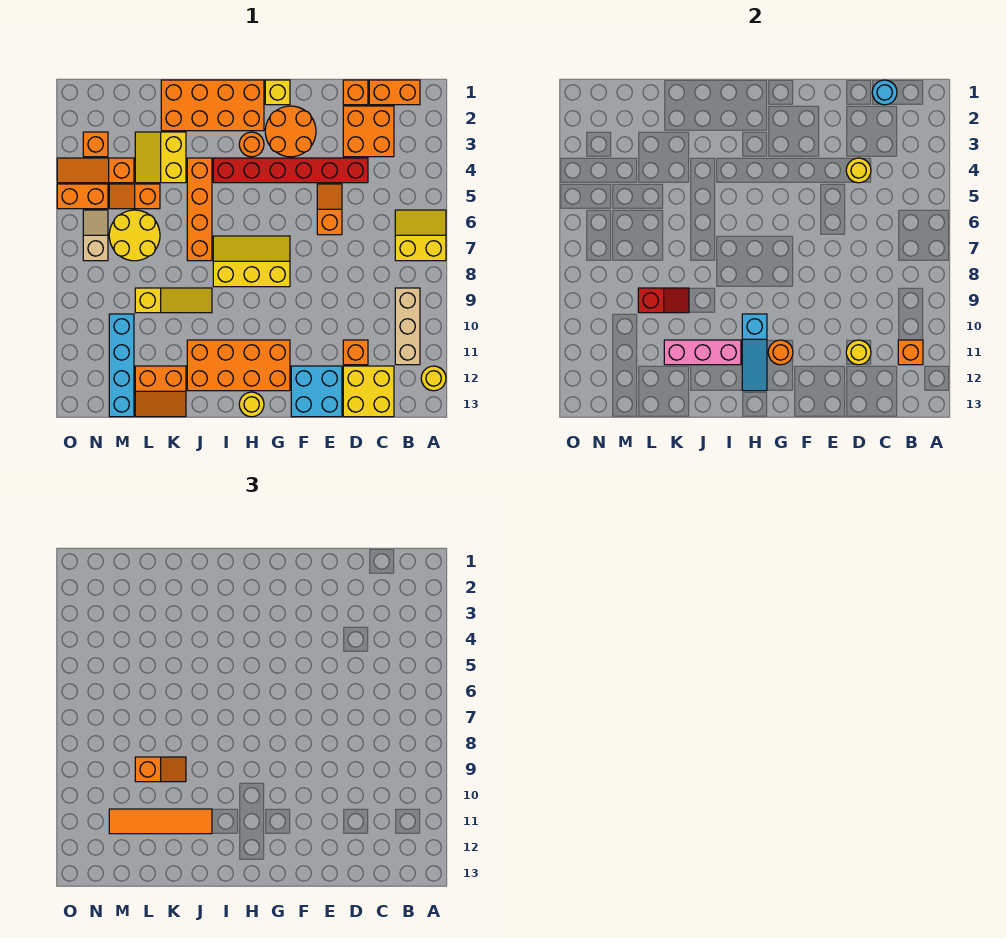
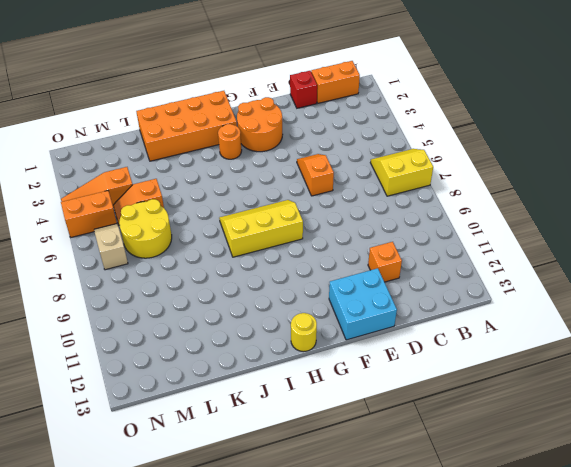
red 1x1 brick [290,71,317,108] -> orange 1x1 brick [343,80,368,105]
none -> yellow 1x1 round brick [421,366,446,391]
none -> tan 1x3 brick [395,288,420,365]
none -> orange 2x2 brick [343,106,394,157]
none -> yellow 2x2 brick [343,366,394,417]

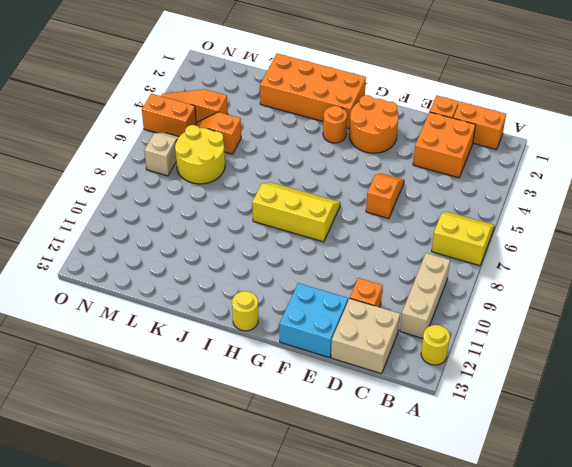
tan 2x2 brick [331,298,400,374] -> yellow 2x2 brick [343,366,394,417]
none -> red 1x6 brick [213,158,368,183]
none -> yellow 1x1 brick [265,80,290,105]
none -> orange 2x4 brick [187,340,290,391]
none -> orange 1x4 brick [187,158,212,261]

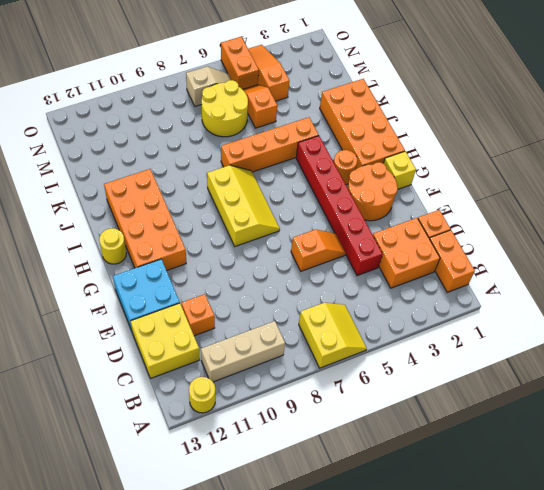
none -> yellow 1x3 slope [135,288,212,313]
none -> yellow 2x2 slope [135,132,186,183]
none -> orange 2x2 slope [135,366,186,417]
none -> cyan 1x4 brick [109,314,134,417]

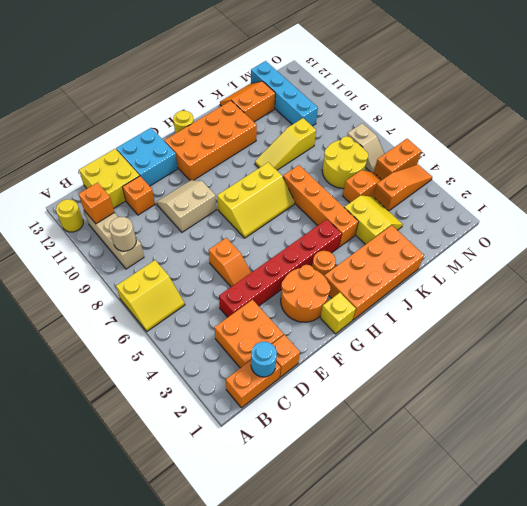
tan 1x1 round brick [109,217,136,251] -> none
tan 2x2 slope [156,180,216,232] -> none
none -> orange 1x1 brick [83,132,108,157]
none -> yellow 1x1 round brick [846,158,871,183]
none -> yellow 1x1 round brick [846,340,871,365]
none -> orange 1x1 round brick [768,340,793,365]

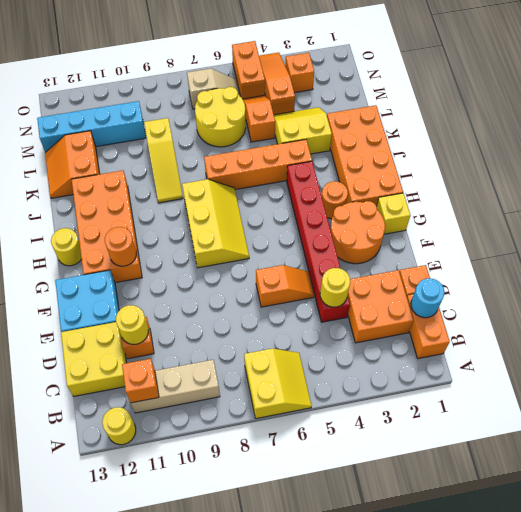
none -> cyan 1x3 slope [742,314,767,391]
none -> pink 1x3 brick [664,340,741,365]
none -> red 1x2 slope [638,288,689,313]
none -> orange 1x4 tile [109,809,212,834]

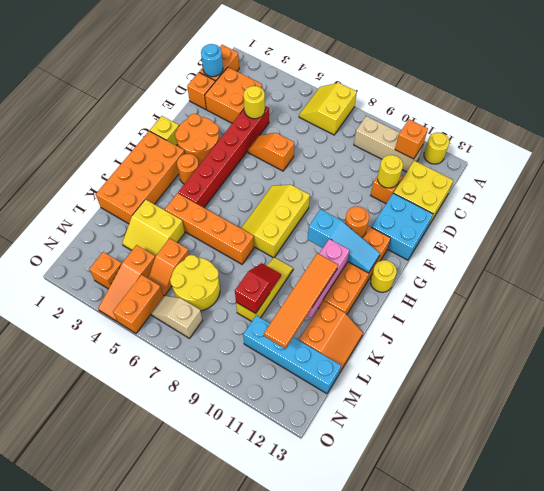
none -> orange 1x2 slope [135,757,186,782]

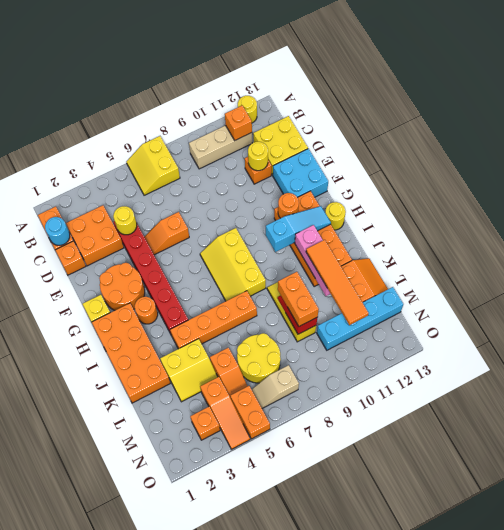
orange 1x2 brick [278,272,319,326] -> orange 1x2 slope [135,757,186,782]

